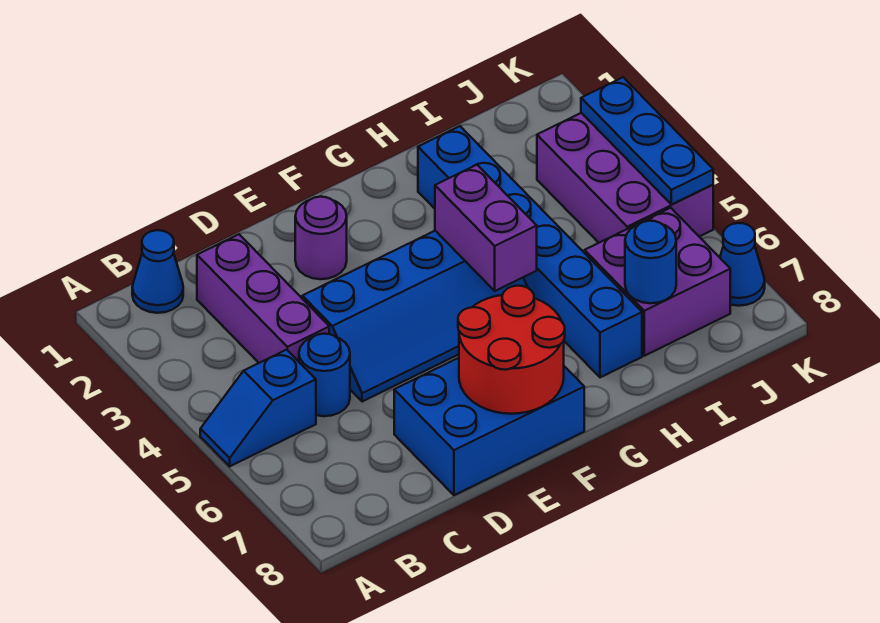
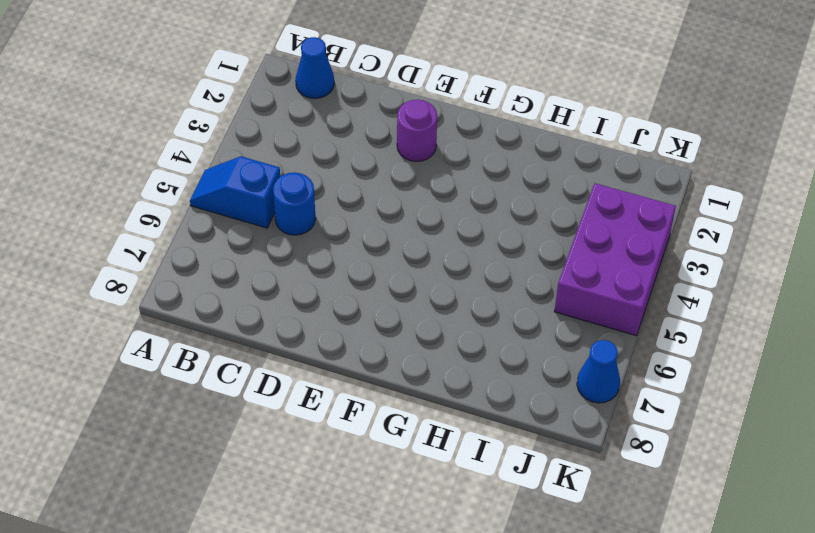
none -> purple 1x3 brick [197,234,329,363]
none -> blue 2x4 slope [302,231,528,402]
none -> blue 2x3 brick [394,358,584,495]

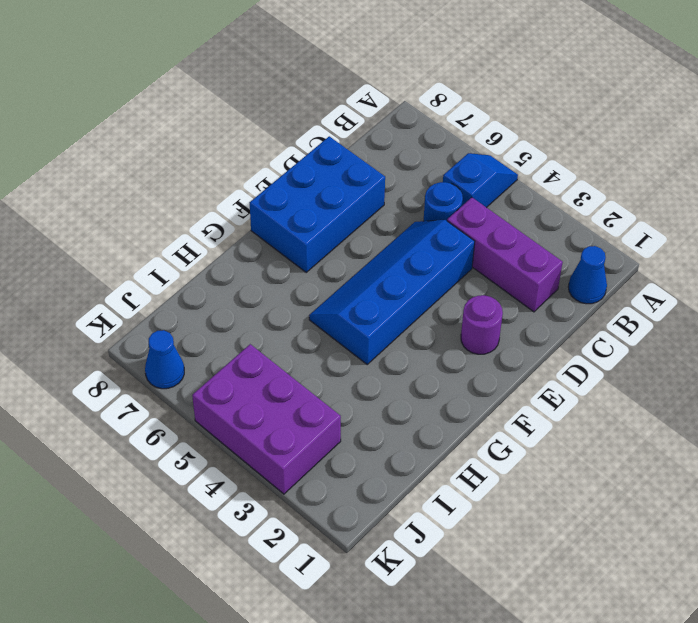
none -> blue 1x6 brick [418,126,642,377]
none -> purple 2x2 brick [585,208,730,356]
none -> red 2x2 round brick [458,286,565,414]

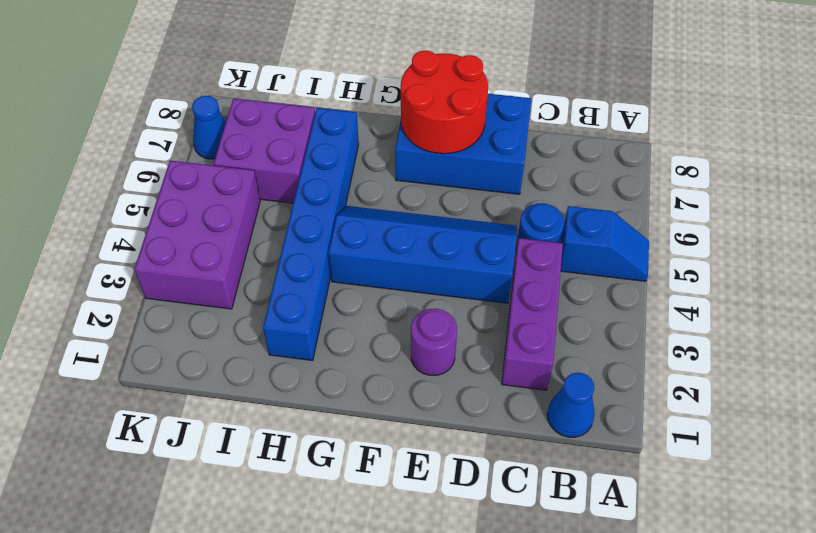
none -> purple 1x2 brick [435,165,537,291]
none -> blue 1x1 round brick [625,221,676,303]
none -> blue 1x3 plate [581,77,713,205]

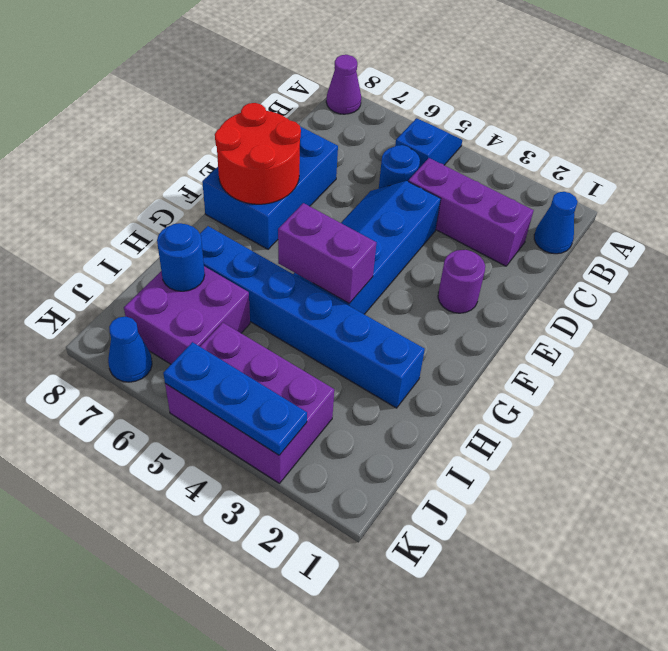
purple 1x1 cone [326,55,361,114] -> none

